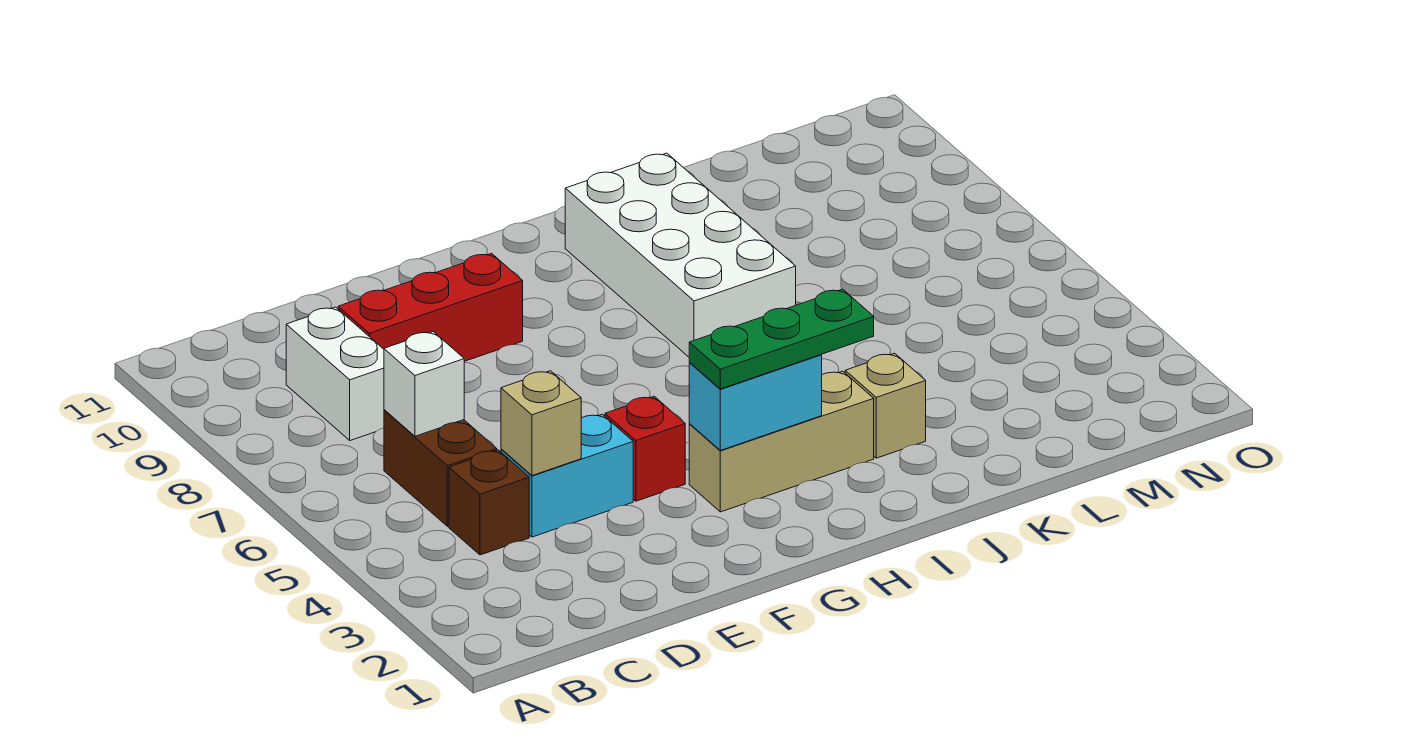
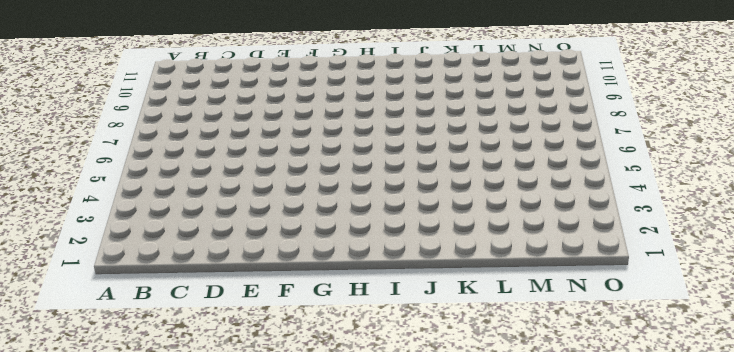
none -> brown 1x1 brick [449,450,529,555]
none -> brown 1x2 brick [384,410,497,526]
none -> white 1x2 brick [286,307,384,441]

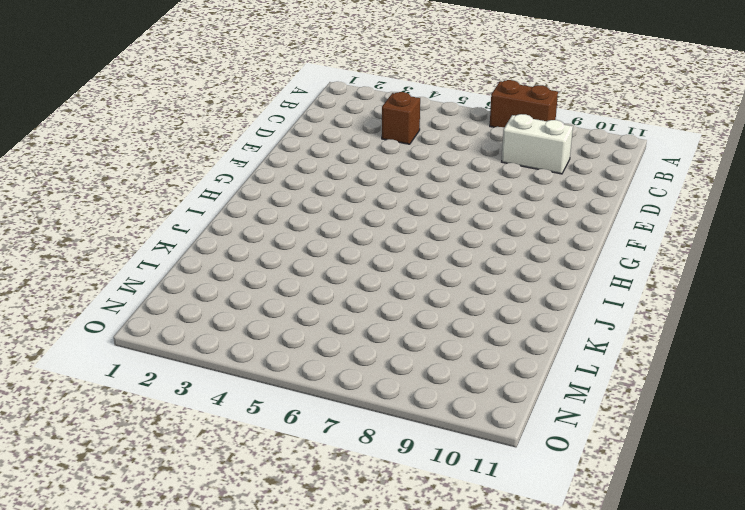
brown 1x2 brick [490,80,558,128] -> brown 1x2 brick moved to [384,410,497,526]
none -> cyan 1x2 brick [501,414,633,537]
none -> red 1x3 brick [338,253,523,361]
none -> red 1x1 brick [605,396,685,501]

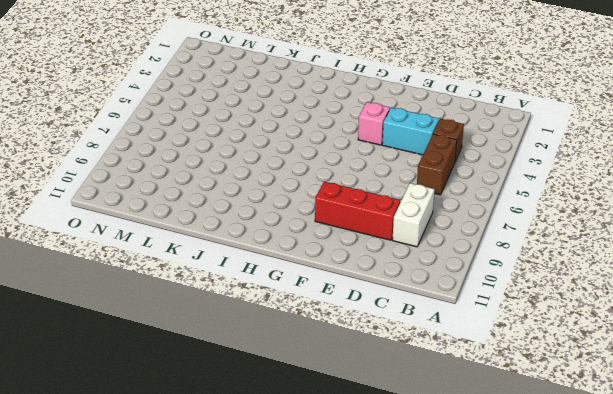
pink 1x1 brick [358,102,390,145] -> red 1x1 brick [605,396,685,501]
none -> tan 1x3 brick [689,371,874,512]
none -> white 2x4 brick [565,153,796,357]
none -> tan 1x1 brick [845,353,926,458]

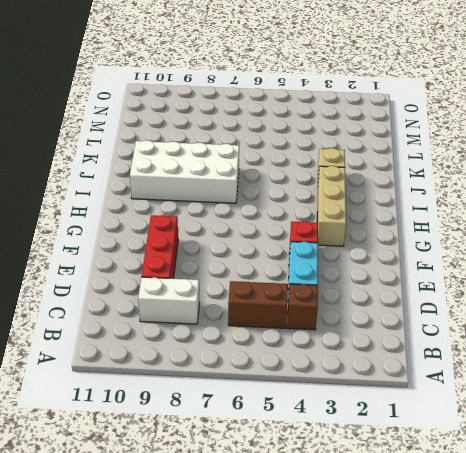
none -> white 1x1 brick [384,332,464,436]
none -> tan 1x1 brick [501,371,581,476]
none -> cyan 1x2 brick [689,355,822,450]

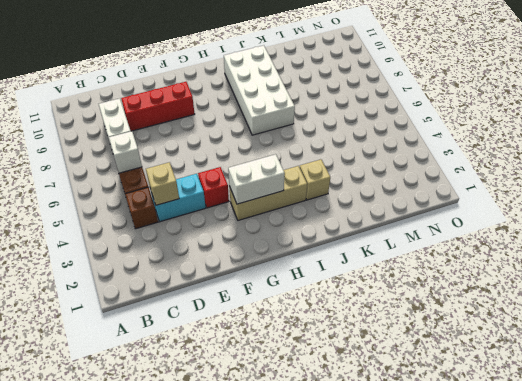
white 1x2 brick [228,154,285,204] -> cyan 1x2 brick [689,355,822,450]
none -> green 1x3 plate [689,289,874,389]

